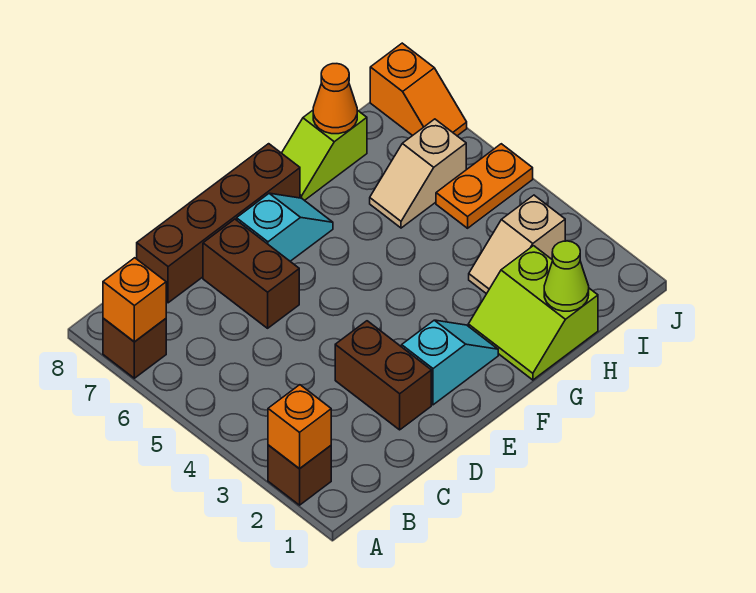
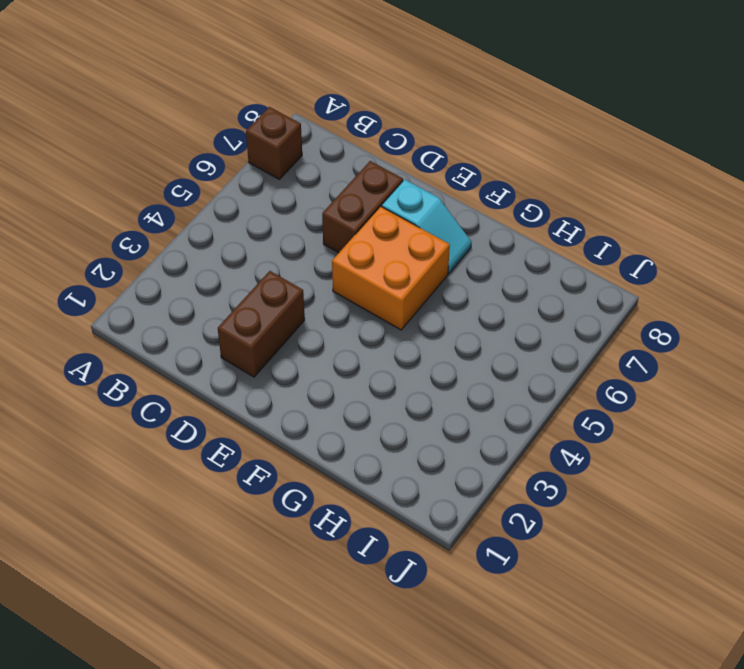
orange 2x2 brick [332,206,450,330] -> none
none -> brown 1x1 brick [268,445,331,505]
none -> brown 1x4 brick [137,144,300,303]
none -> cyan 1x2 slope [402,320,498,405]

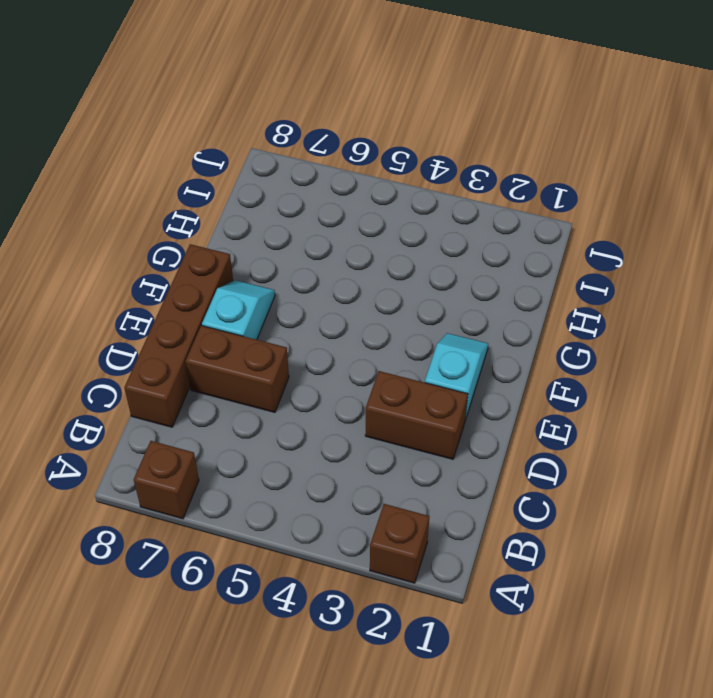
none -> lime 2x2 slope [468,246,598,380]
none -> lime 1x2 slope [282,110,367,200]
none -> tan 1x2 slope [469,195,565,294]

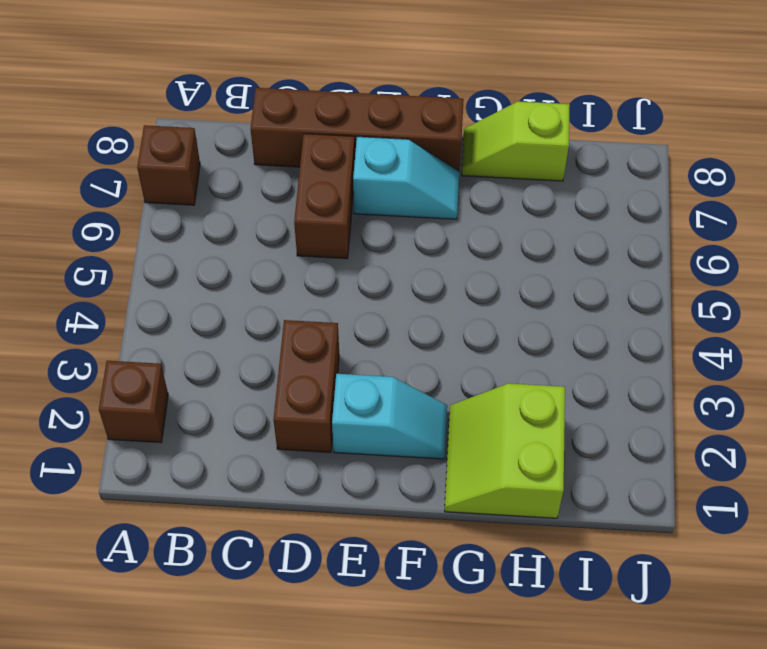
none -> tan 1x2 slope [469,195,565,294]
none -> tan 1x2 slope [370,119,466,228]
none -> orange 1x2 plate [436,144,533,228]

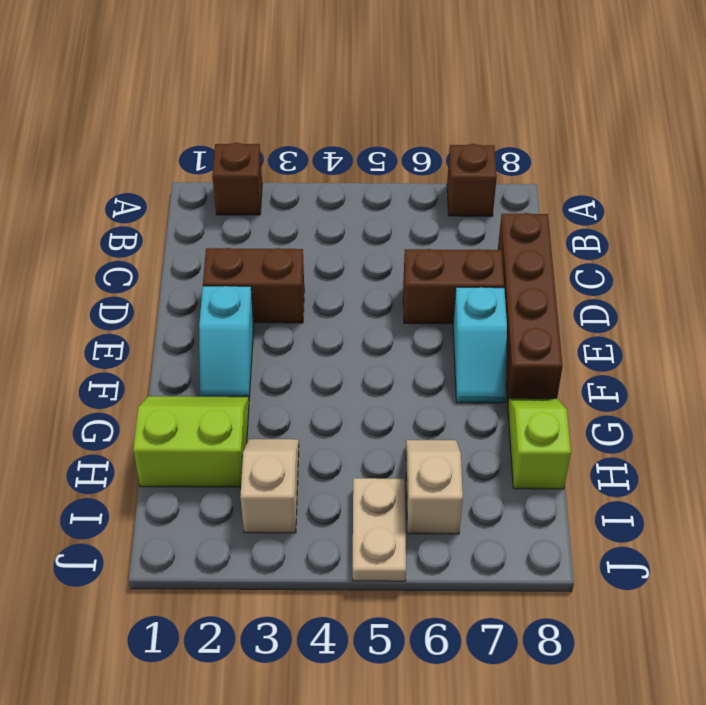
tan 1x2 plate [353,478,406,581] -> orange 1x2 plate [436,144,533,228]
none -> orange 1x2 slope [370,43,467,136]
none -> orange 1x1 brick [268,385,331,469]
none -> orange 1x1 brick [103,258,166,342]

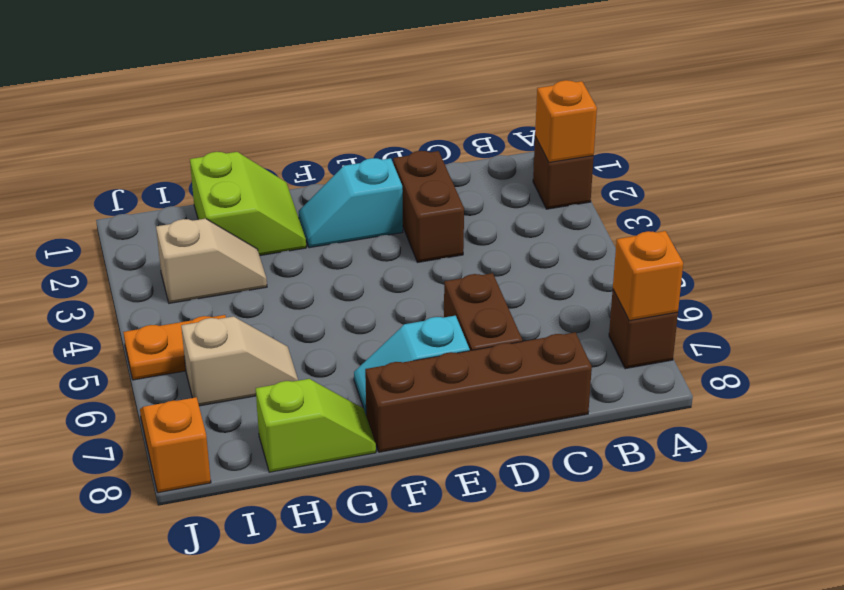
none -> lime 1x1 cone [544,241,589,311]
none -> orange 1x1 cone [313,64,357,134]

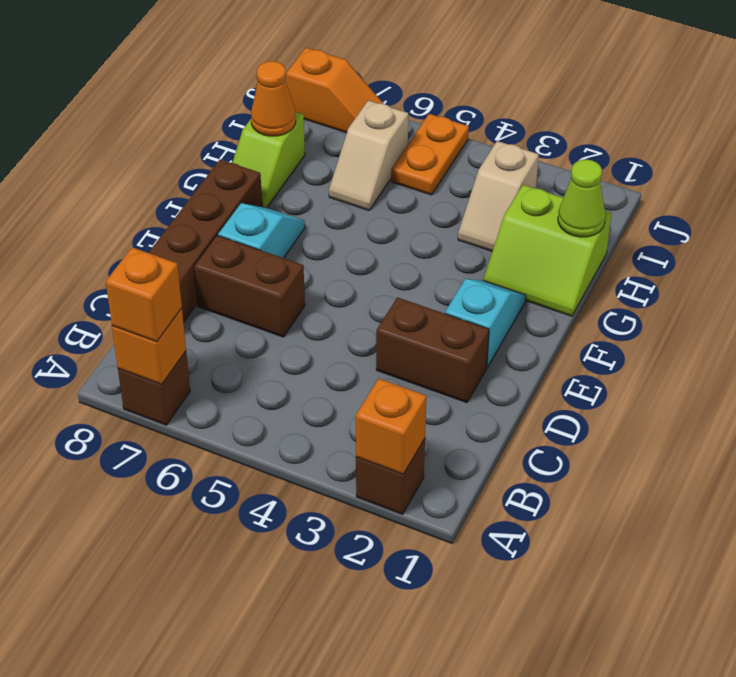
orange 1x1 brick [106,247,182,342] -> none

